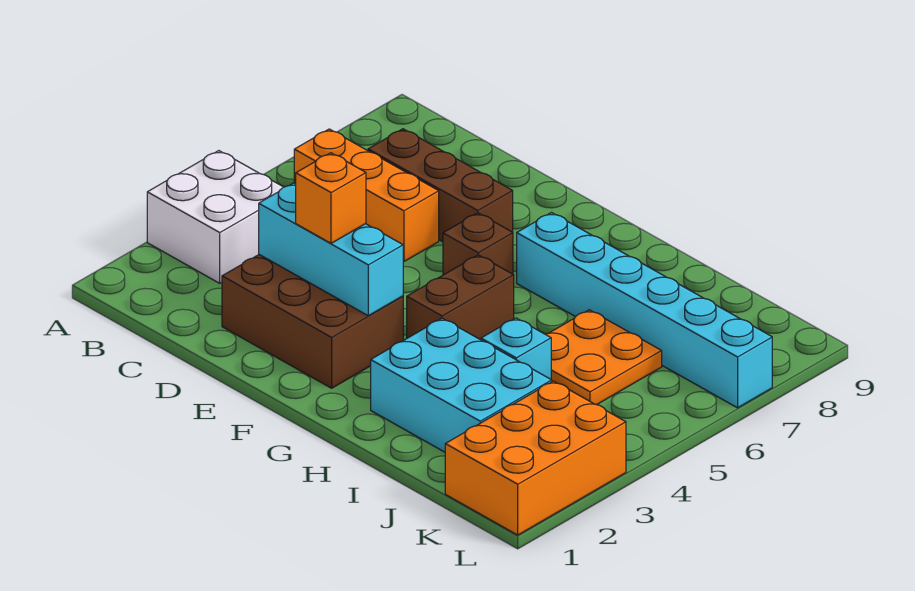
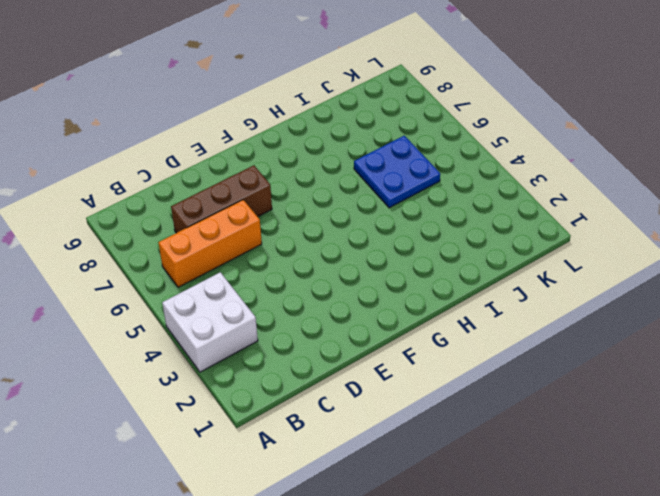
blue 2x2 plate [354,136,440,208] -> orange 2x2 plate [545,310,662,405]
none -> brown 2x3 brick [222,255,403,388]
none -> brown 1x1 brick [443,213,513,275]
none -> brown 1x2 brick [407,255,514,340]

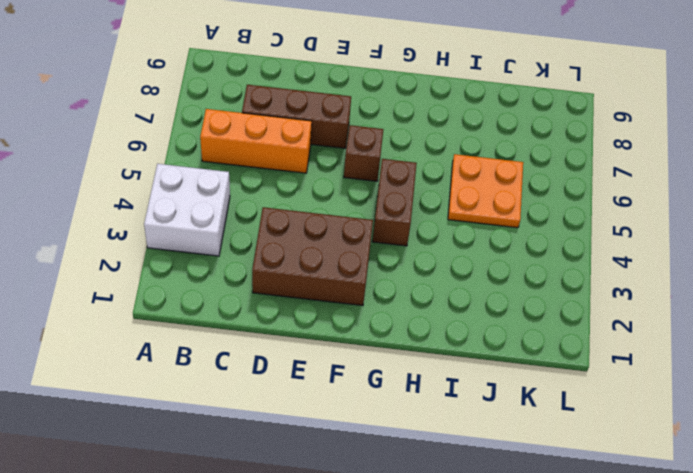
none -> cyan 1x6 brick [517,213,772,408]
none -> cyan 2x3 brick [371,318,552,452]
none -> cyan 1x1 brick [481,318,551,379]

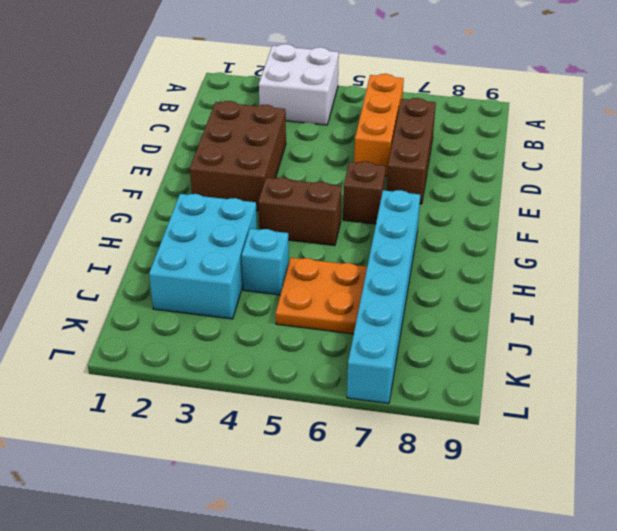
none -> orange 2x3 brick [445,381,626,535]
none -> cyan 1x3 brick [259,183,403,316]
none -> orange 1x1 brick [296,153,366,243]

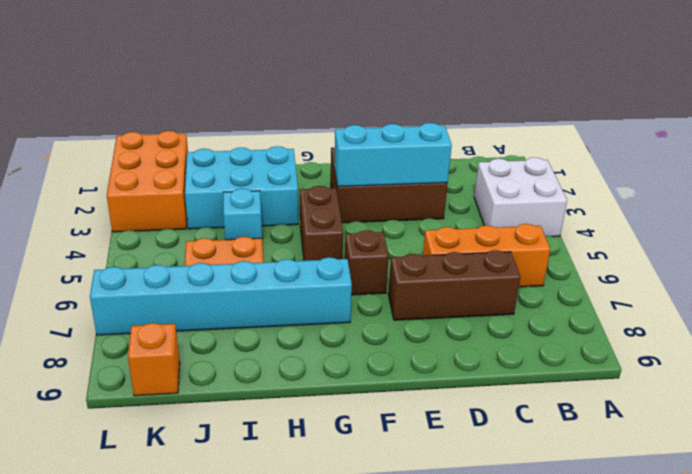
orange 1x1 brick [128,323,180,396] -> orange 1x1 brick moved to [296,153,366,243]

